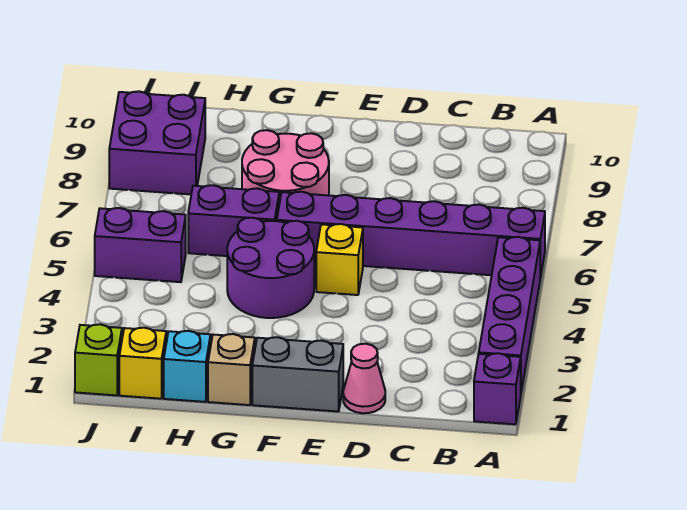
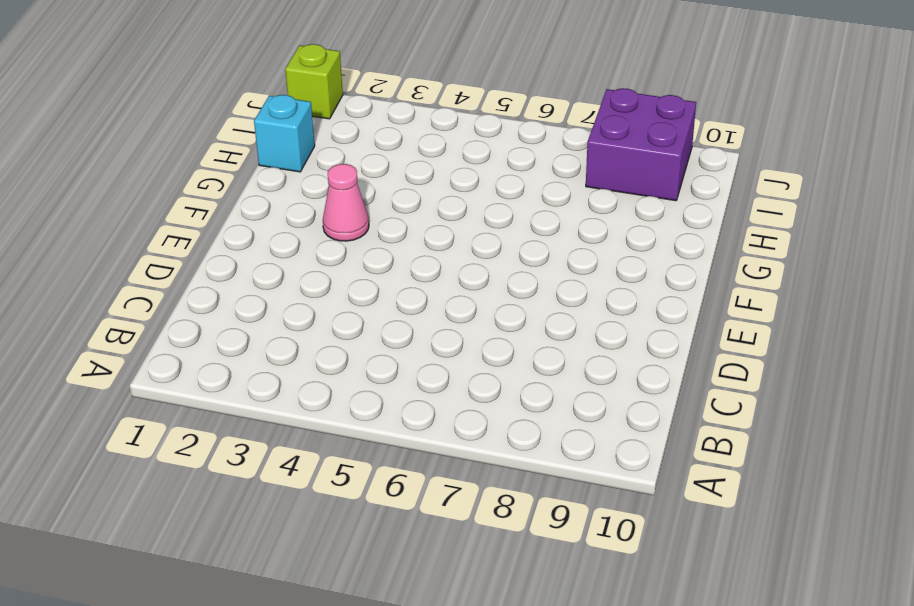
pink 1x1 cone [323,164,369,241] -> pink 1x1 cone moved to [343,344,385,413]
none -> purple 1x1 brick [474,353,521,424]
none -> purple 1x4 brick [479,237,540,392]
none -> purple 1x6 brick [277,192,545,278]

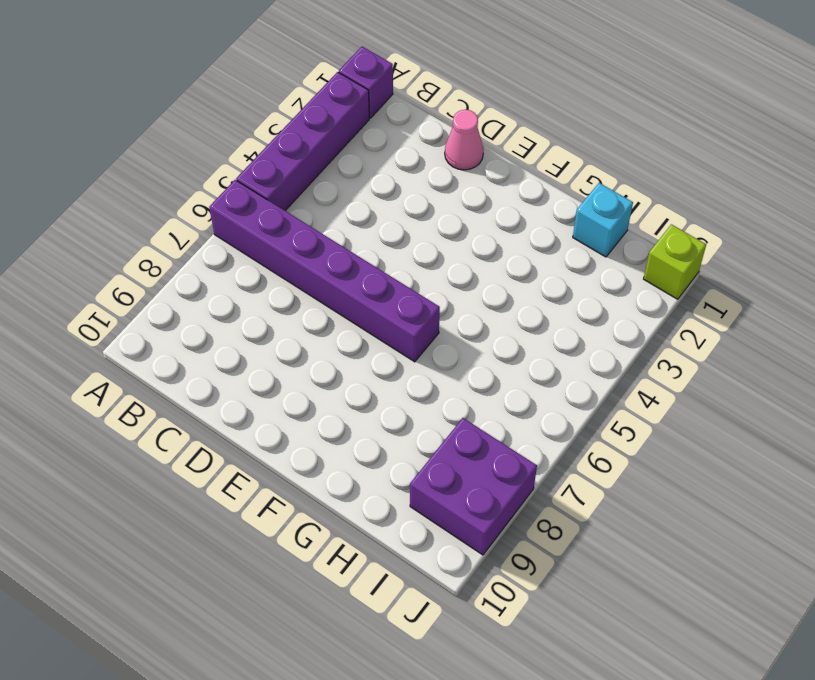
none -> grey 1x2 brick [252,337,343,412]
none -> yellow 1x1 brick [316,224,363,295]
none -> purple 2x2 round brick [227,218,314,318]

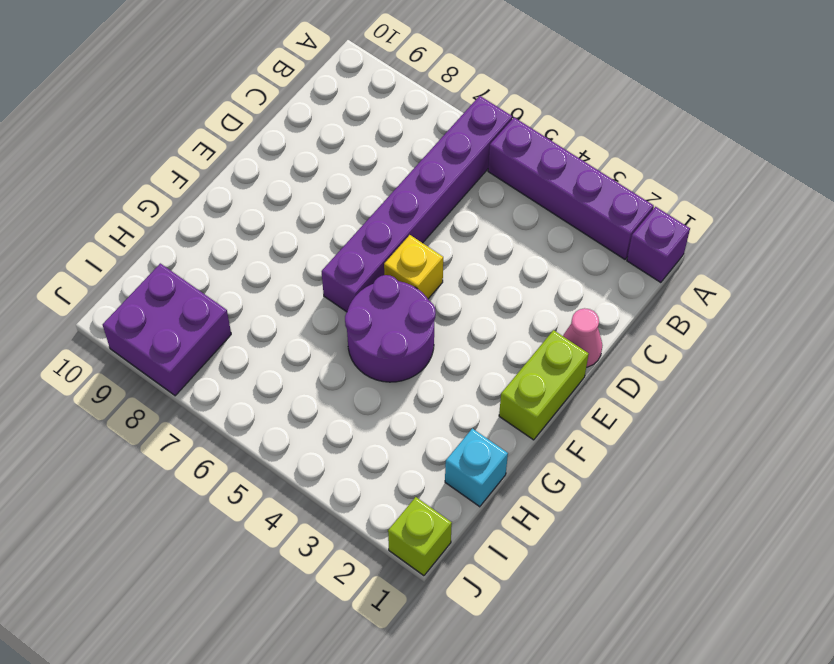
lime 1x2 brick [499,330,589,440] -> grey 1x2 brick [252,337,343,412]
none -> pink 2x2 round brick [242,130,329,203]
none -> tan 1x1 brick [208,334,255,405]
none -> purple 1x2 brick [188,185,279,256]

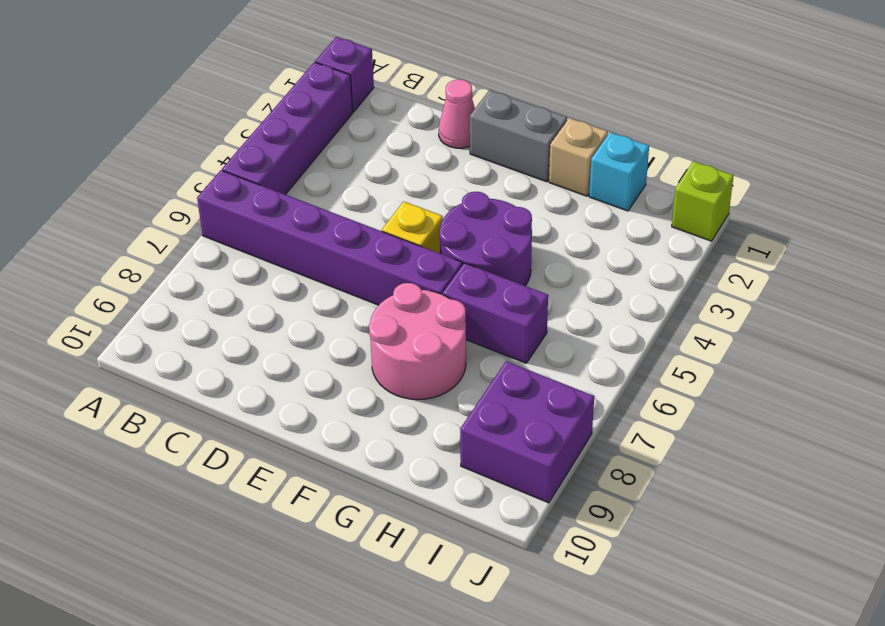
none -> yellow 1x1 brick [119,328,166,399]
none -> purple 1x2 brick [95,208,186,282]

